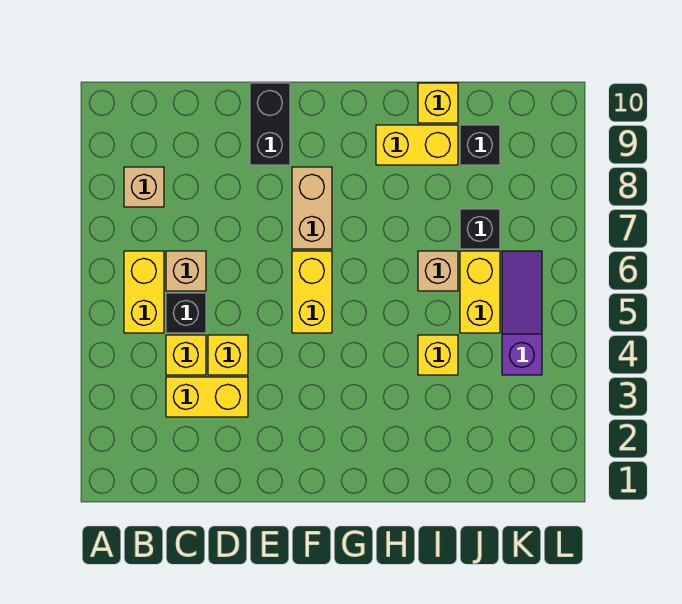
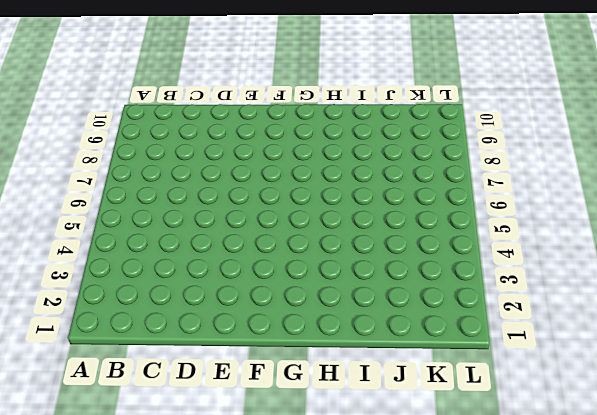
none -> yellow 1x2 brick [124,251,164,333]
none -> tan 1x1 brick [124,167,164,207]
none -> yellow 1x2 brick [166,377,248,417]

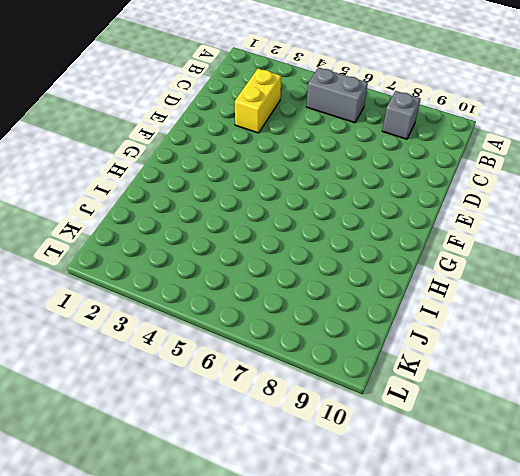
grey 1x2 brick [307,67,368,123] -> yellow 1x2 brick [124,251,164,333]
grey 1x1 brick [382,91,420,139] -> tan 1x1 brick [124,167,164,207]
none -> yellow 1x1 brick [166,335,206,375]
none -> black 1x1 brick [166,293,206,333]
none -> tan 1x1 brick [166,251,206,291]

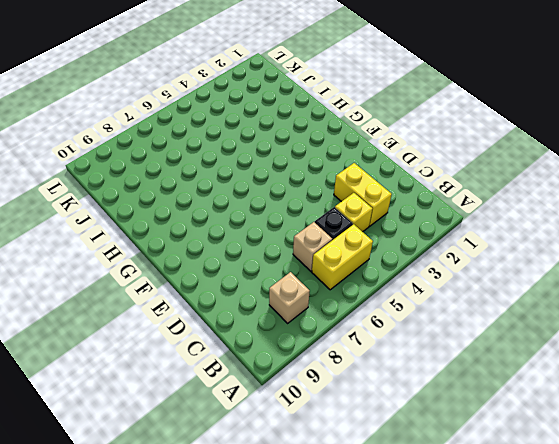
none -> yellow 1x1 brick [208,335,248,375]
none -> black 1x2 brick [250,83,290,165]
none -> yellow 1x2 brick [292,251,332,333]

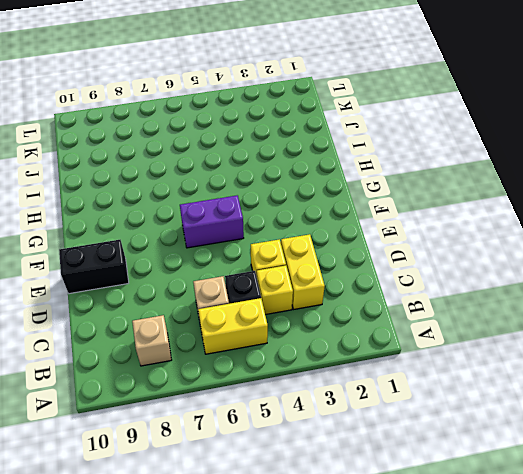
purple 1x2 brick [180,195,244,248] -> yellow 1x2 brick [292,251,332,333]
none -> tan 1x2 brick [292,167,332,249]
none -> yellow 1x2 brick [376,125,458,165]
none -> yellow 1x1 brick [418,335,458,375]

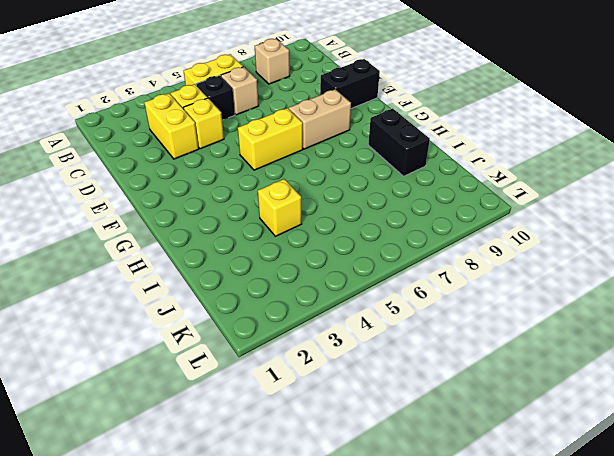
black 1x2 brick [368,109,430,176] -> yellow 1x2 brick [376,125,458,165]
none -> tan 1x1 brick [418,251,458,291]
none -> yellow 1x1 brick [418,83,458,123]
none -> yellow 1x2 brick [460,251,500,333]

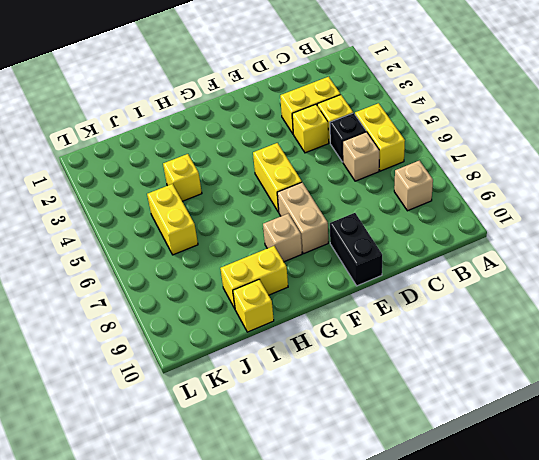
tan 1x1 brick [263,213,302,262] -> tan 1x1 brick moved to [418,251,458,291]
none -> black 1x1 brick [460,209,500,249]
none -> black 1x1 brick [460,125,500,165]
none -> purple 1x3 slope [502,251,542,375]

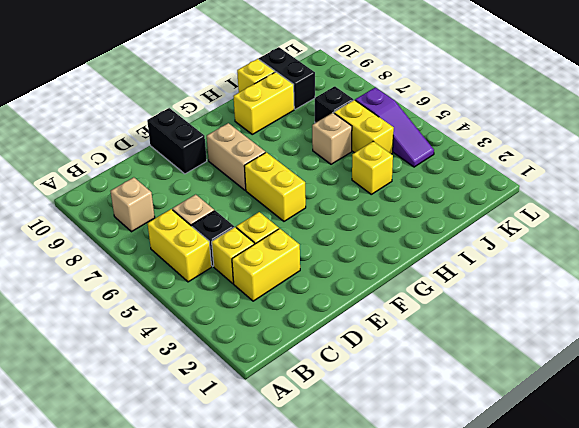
black 1x2 brick [259,47,315,109] -> black 1x1 brick [460,125,500,165]
purple 1x3 slope [355,87,434,167] -> purple 1x3 slope turned to [502,251,542,375]

